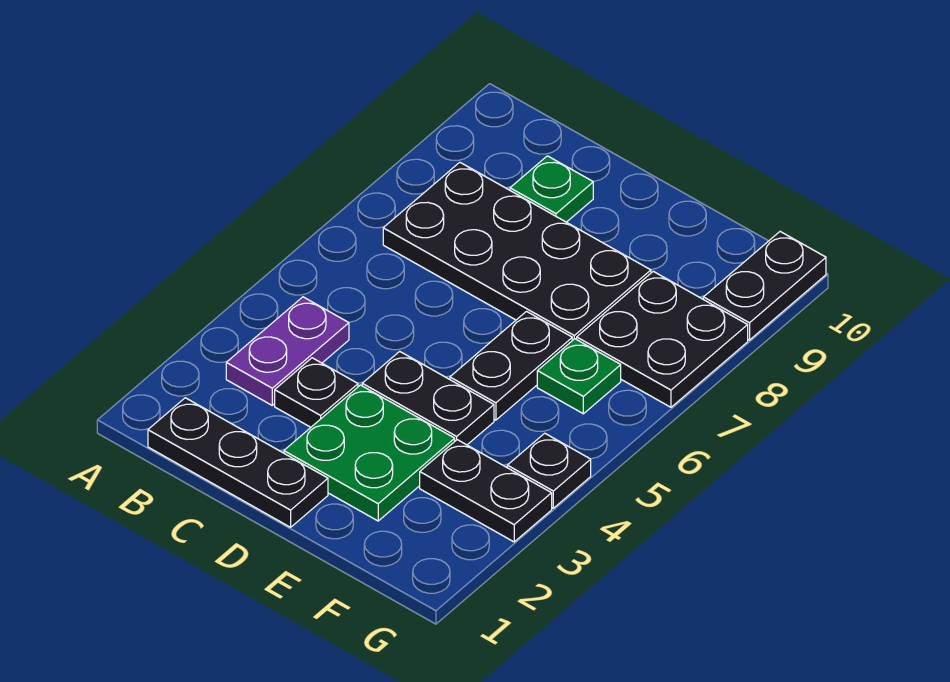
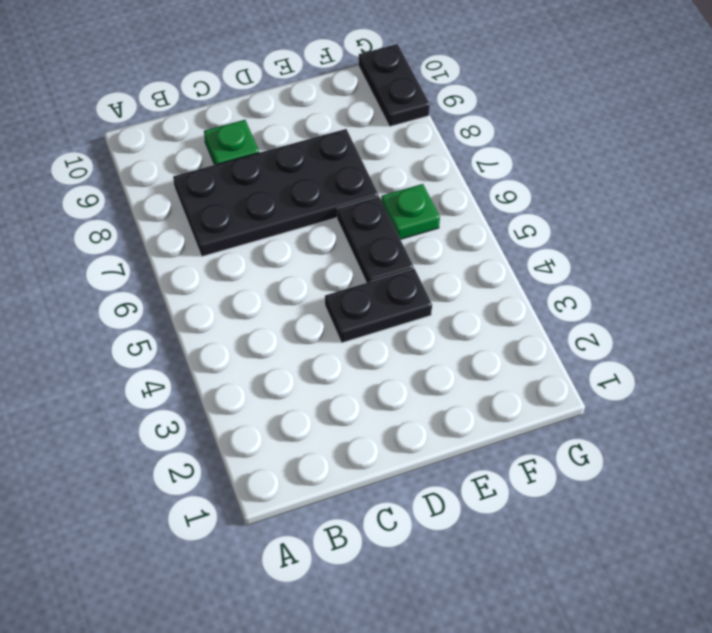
none -> black 1x3 plate [148,398,328,527]
none -> purple 1x2 plate [226,297,349,405]
none -> black 1x1 plate [275,358,358,427]

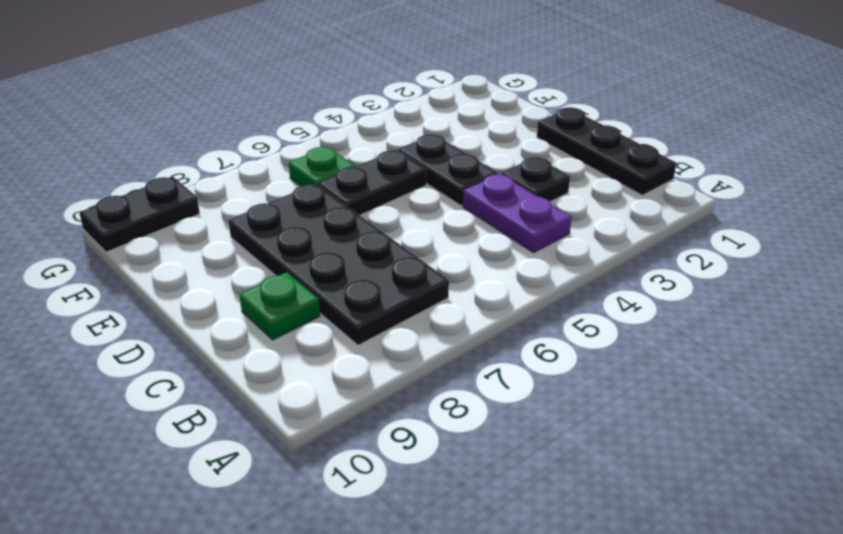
purple 1x2 plate [463,174,572,253] -> purple 1x2 plate turned to [226,297,349,405]
none -> green 2x2 plate [284,385,455,521]
none -> black 1x2 plate [420,440,552,542]
none -> black 2x2 plate [577,271,748,407]

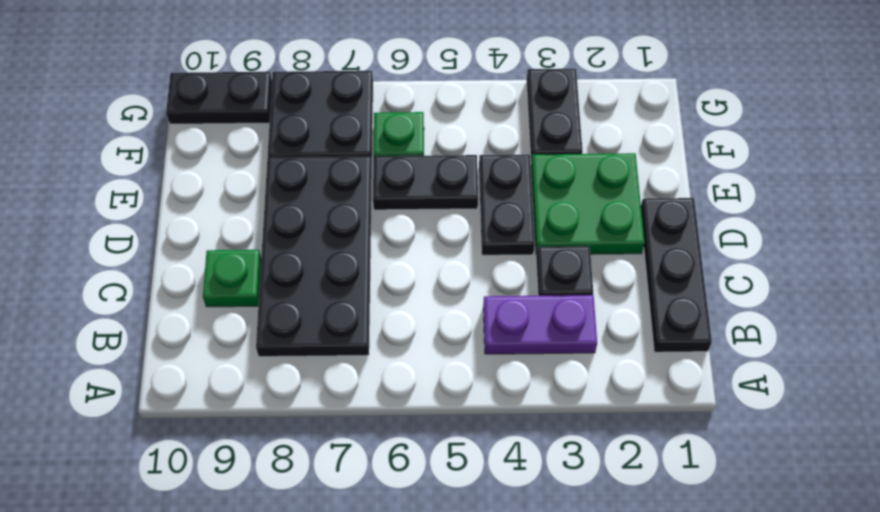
none -> black 1x1 plate [507,433,591,508]

